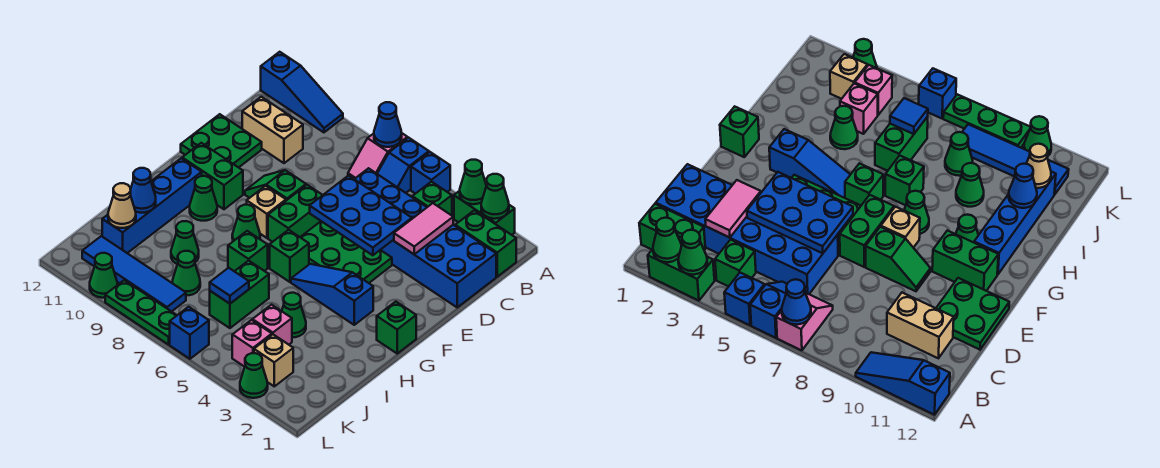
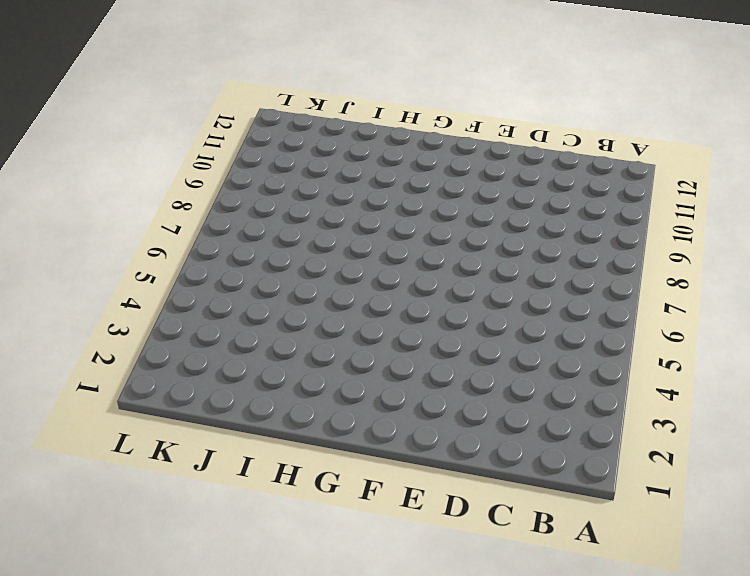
none -> green 1x2 brick [454,191,515,235]
none -> blue 1x1 brick [411,152,450,194]
none -> blue 1x2 slope [377,138,429,193]
none -> pink 1x2 slope [348,133,407,179]

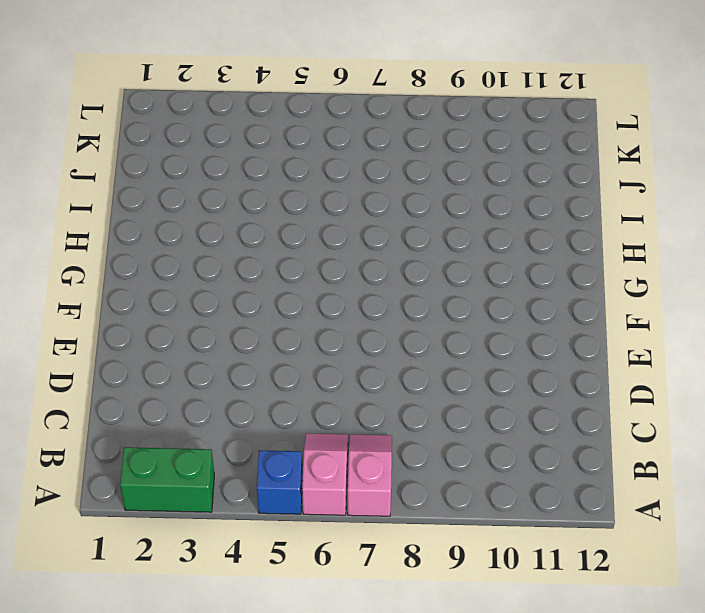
pink 1x2 slope [302,434,348,515] -> blue 1x2 slope [377,138,429,193]
none -> blue 1x3 slope [261,52,343,132]
none -> green 1x2 brick [455,210,516,277]
none -> green 1x1 brick [412,182,452,215]
none -> blue 2x6 brick [355,168,496,307]

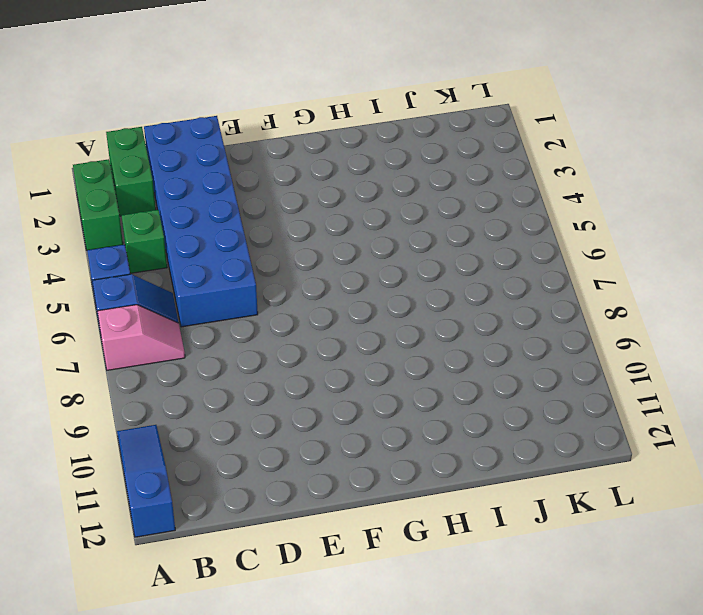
none -> tan 1x2 brick [242,97,303,163]
none -> green 2x2 plate [181,114,262,168]
none -> green 2x3 plate [300,221,392,283]
none -> green 1x2 brick [268,185,322,242]

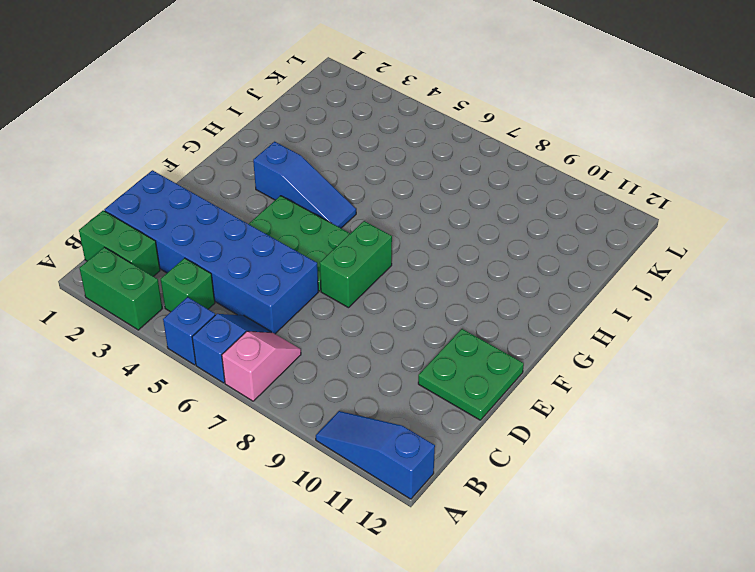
none -> tan 1x2 brick [242,97,303,163]
none -> green 1x2 slope [245,170,306,200]
none -> tan 1x1 brick [247,186,286,238]
none -> green 1x2 brick [182,143,243,209]

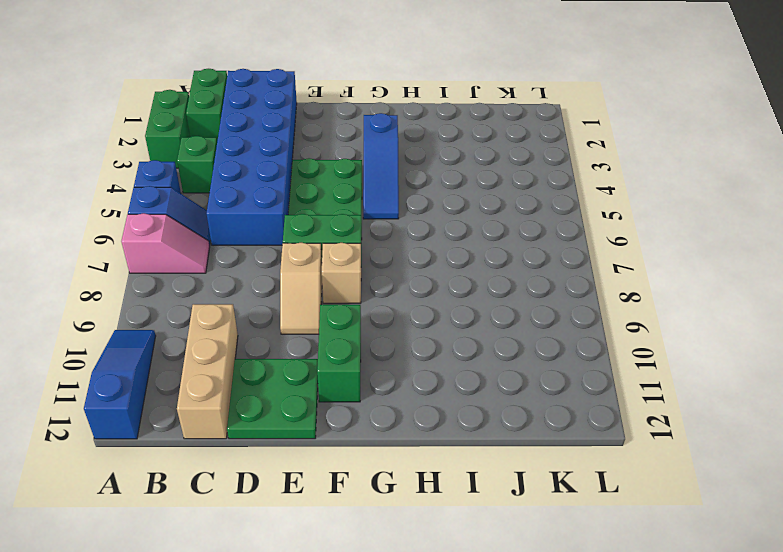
tan 1x3 brick [177,304,238,439] -> tan 1x2 brick [242,97,303,163]
tan 1x2 slope [280,243,322,334] -> green 1x2 slope [245,170,306,200]
none -> green 1x1 brick [377,302,416,353]
none -> green 1x1 brick [270,230,309,282]
none -> green 1x1 cone [232,205,260,241]
none -> green 1x1 cone [190,176,217,221]

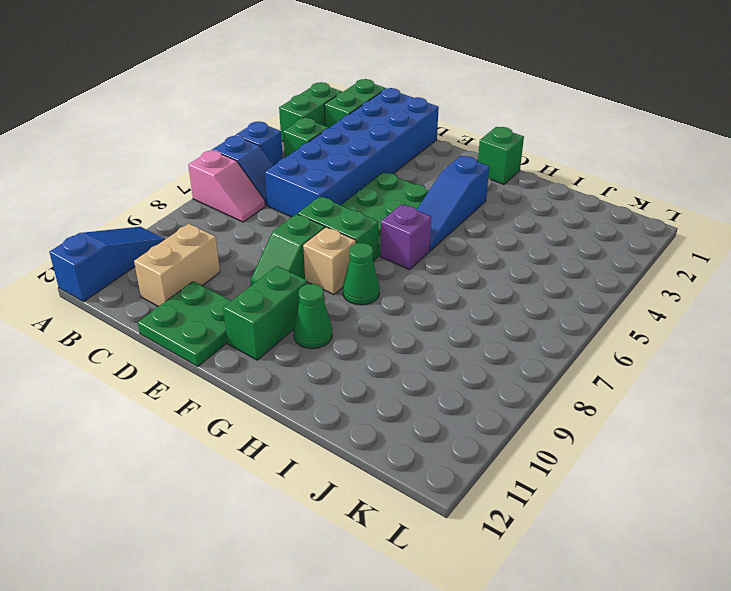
purple 1x1 brick [381,204,431,270] -> green 1x1 brick [270,230,309,282]
none -> blue 1x4 brick [102,158,202,253]
none -> green 1x1 brick [228,231,268,271]
none -> green 1x1 cone [282,293,306,337]
none -> green 1x2 brick [210,261,269,328]

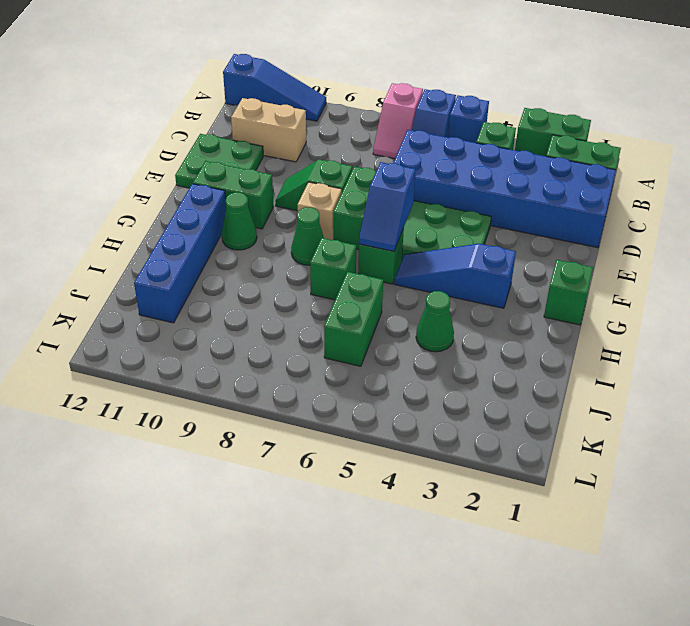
blue 1x2 slope [359,162,415,251] -> none
none -> green 1x1 cone [171,221,199,264]
none -> pink 1x1 brick [252,305,292,345]
none -> green 1x1 cone [173,251,200,296]
none -> tan 1x1 brick [254,335,293,386]

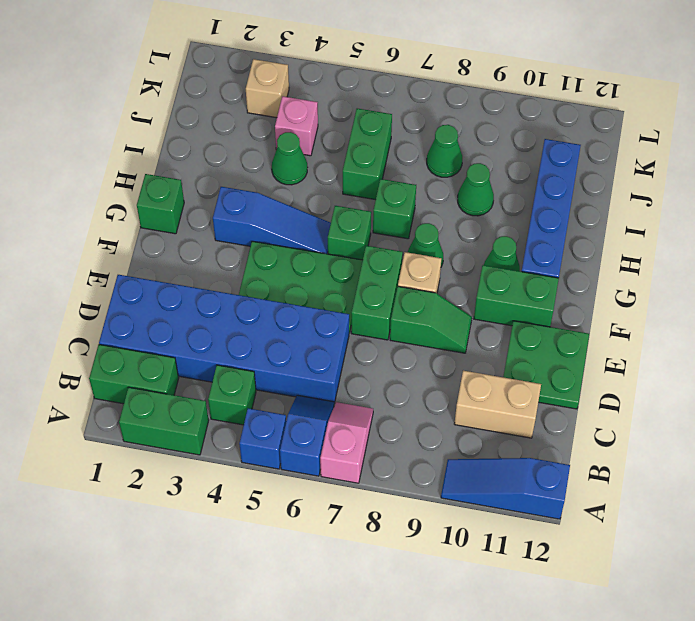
none -> pink 1x1 brick [232,320,272,367]
none -> blue 1x4 tile [82,236,186,312]
none -> green 1x1 cone [240,353,268,398]
none -> blue 1x1 brick [170,307,209,359]

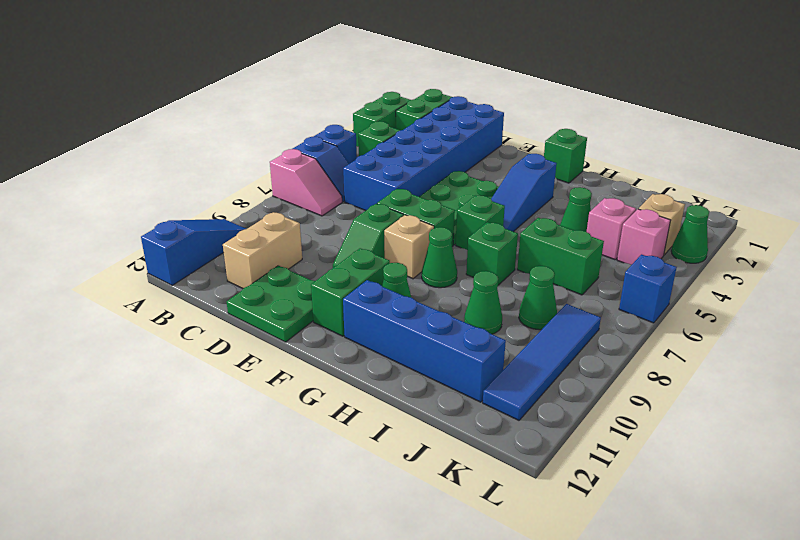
none -> green 1x3 plate [105,280,177,345]
none -> green 1x1 cone [90,253,117,298]
none -> green 1x1 cone [481,174,509,219]
none -> green 1x1 cone [460,160,487,204]

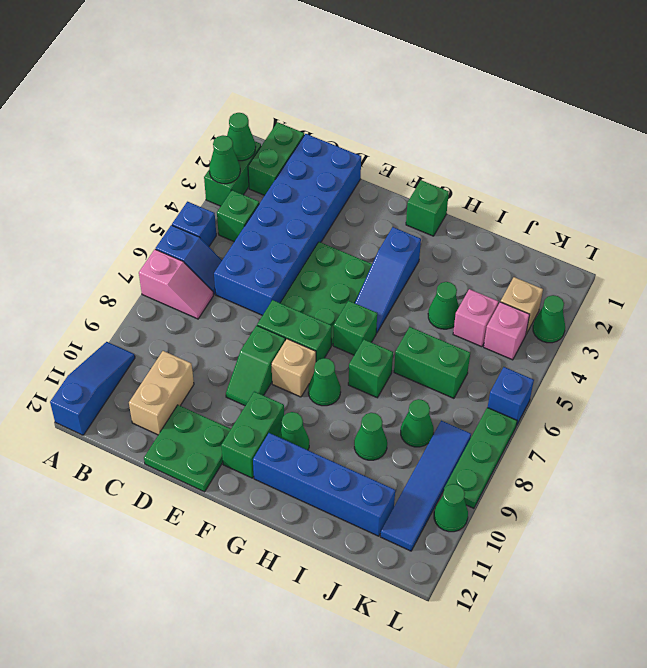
none -> blue 1x1 cone [374,102,402,147]
none -> pink 1x2 tile [394,203,453,254]
none -> blue 2x3 plate [310,176,412,255]
none -> blue 1x1 cone [131,168,156,213]

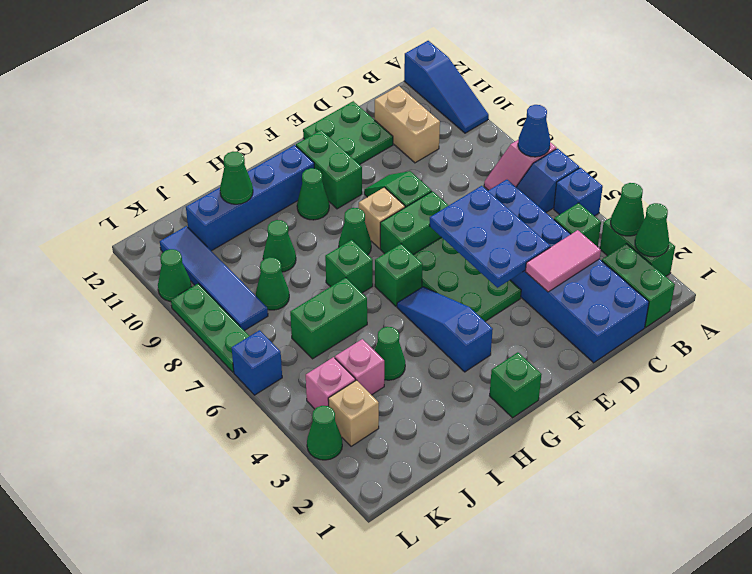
green 1x1 cone [220,152,253,204] -> blue 1x1 cone [131,168,156,213]
none -> blue 1x1 tile [210,268,249,304]
none -> tan 1x1 cone [108,183,136,228]

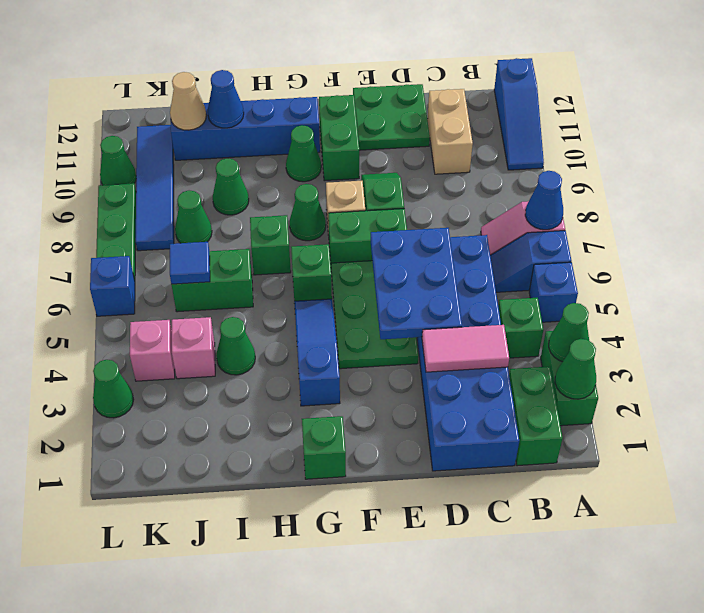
none -> tan 1x1 brick [254,335,293,386]

